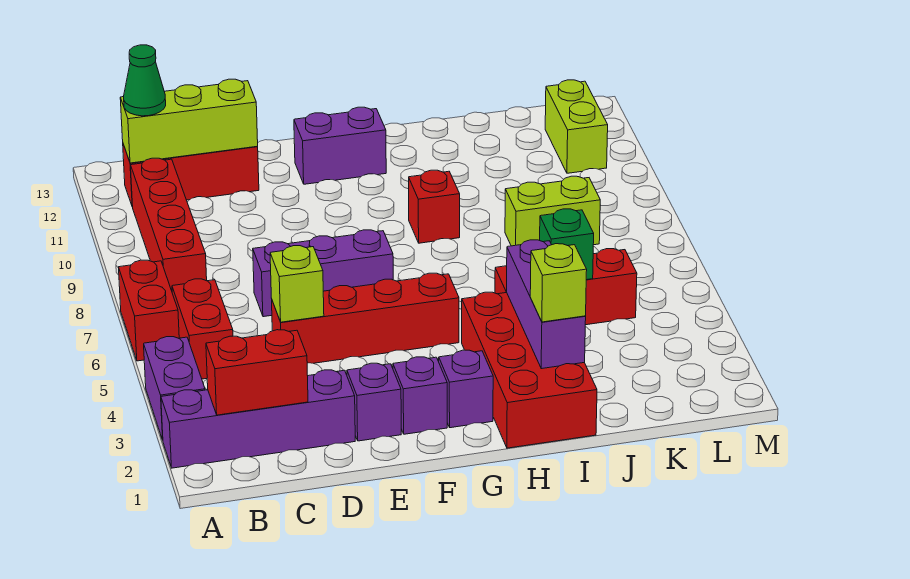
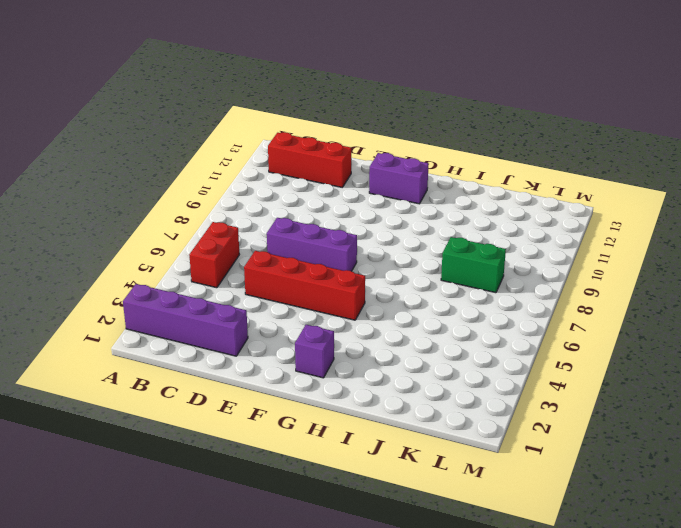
green 1x2 brick [441,237,506,293] -> lime 1x2 brick [505,176,600,246]
none -> purple 1x2 brick [144,337,205,440]
none -> red 1x2 brick [119,260,179,361]
none -> red 1x4 brick [131,158,207,291]

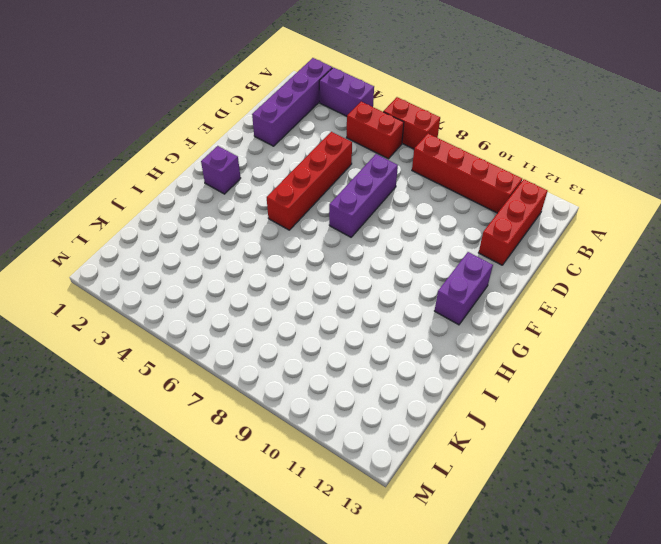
none -> purple 1x1 brick [347,363,401,441]
none -> purple 1x1 brick [393,357,447,434]
none -> red 2x4 brick [462,292,597,448]

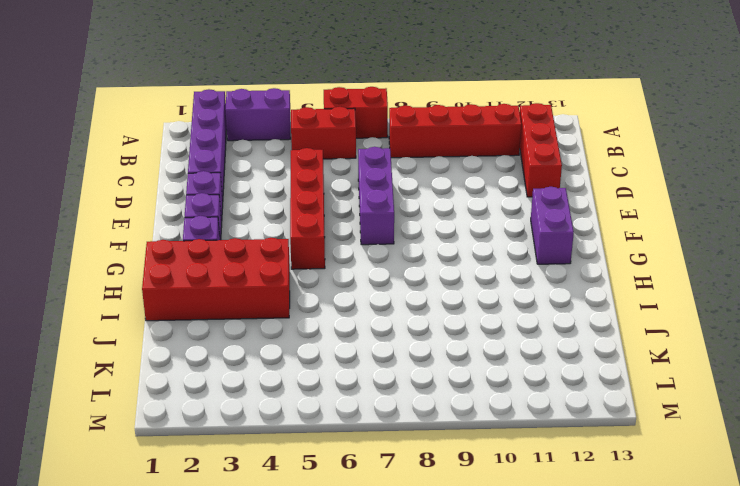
none -> red 1x1 brick [409,170,460,243]
none -> red 1x3 brick [495,249,637,325]
none -> lime 1x2 brick [505,176,600,246]

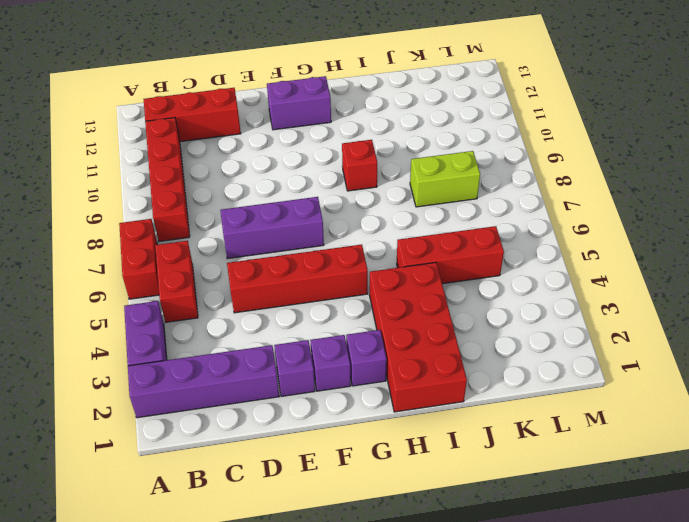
none -> lime 1x2 brick [545,80,608,173]
none -> red 1x2 brick [206,330,308,415]
none -> lime 1x3 brick [120,79,258,163]

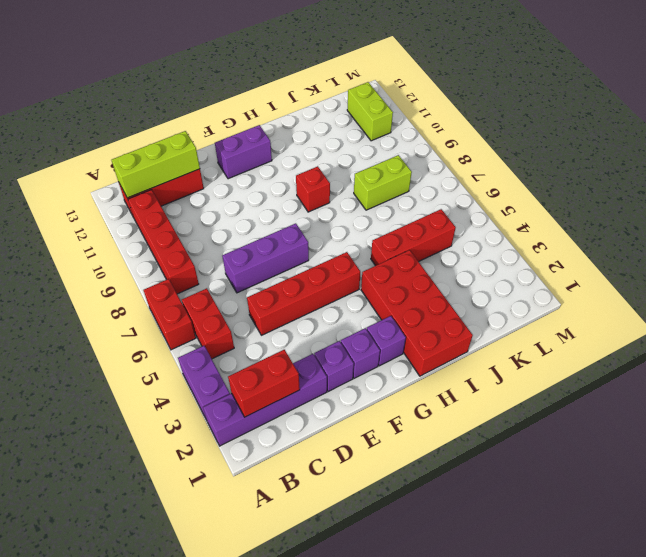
none -> lime 1x1 brick [270,246,324,322]
none -> purple 1x3 brick [507,240,586,369]
none -> green 1x1 brick [540,209,594,280]

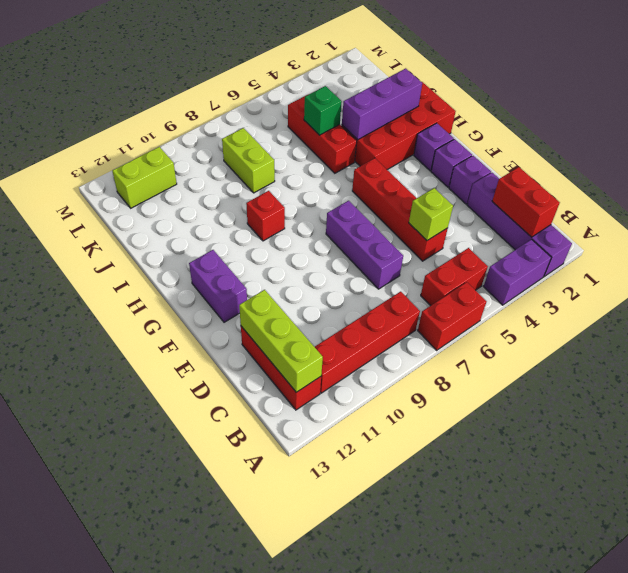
none -> green 1x1 cone [124,45,166,116]
none -> lime 1x1 brick [530,244,587,322]

